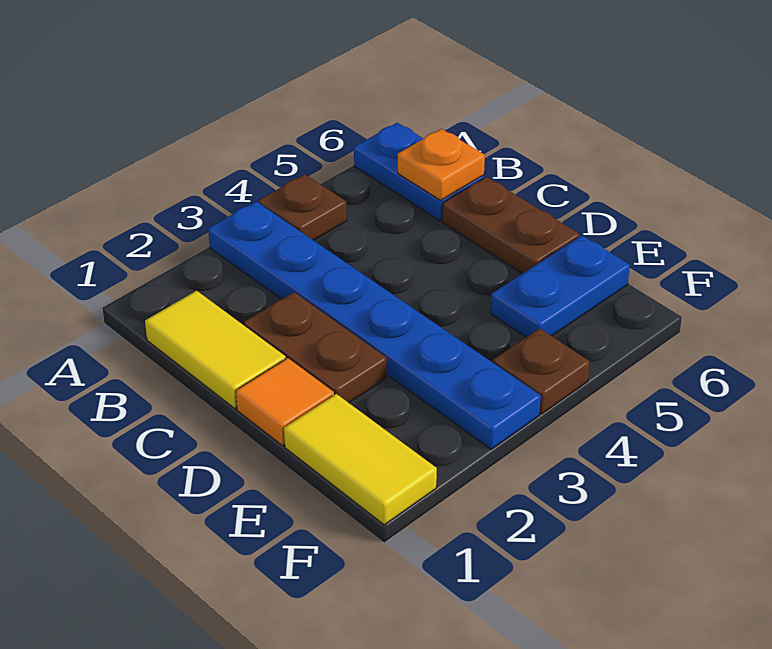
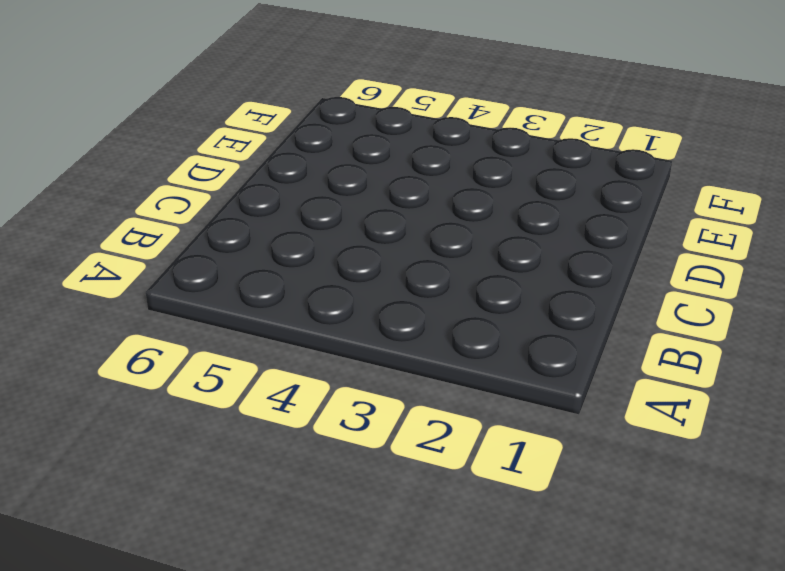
none -> blue 1x6 plate [208,202,541,449]
none -> brown 1x1 plate [259,174,347,240]

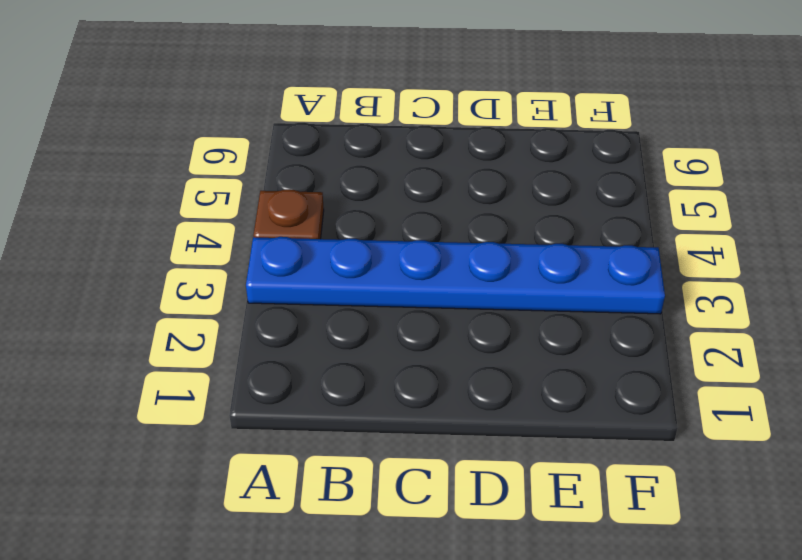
none -> blue 1x2 plate [354,123,484,221]
none -> yellow 1x2 tile [145,291,286,409]

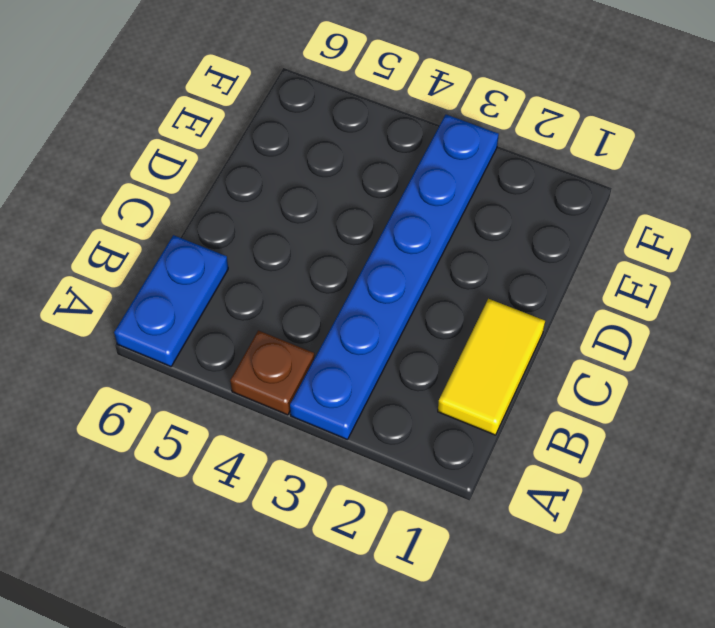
none -> brown 1x2 plate [244,292,387,403]
none -> brown 1x2 plate [442,177,579,274]

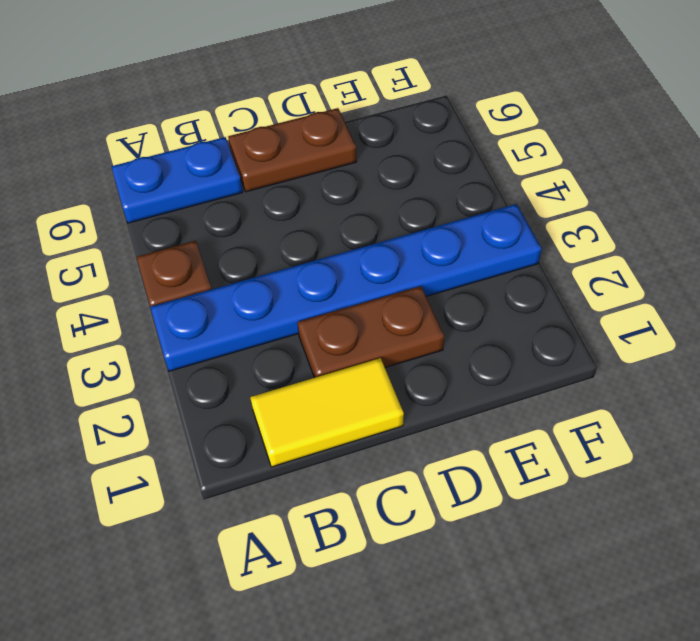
none -> orange 1x1 tile [236,358,334,446]
none -> yellow 1x2 tile [284,394,437,525]

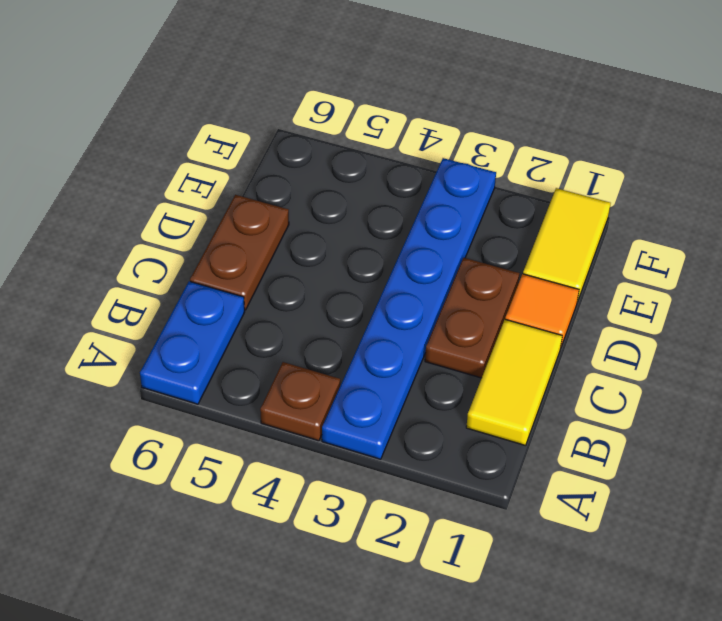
none -> blue 1x2 plate [490,235,630,337]
none -> brown 1x1 plate [493,328,590,414]

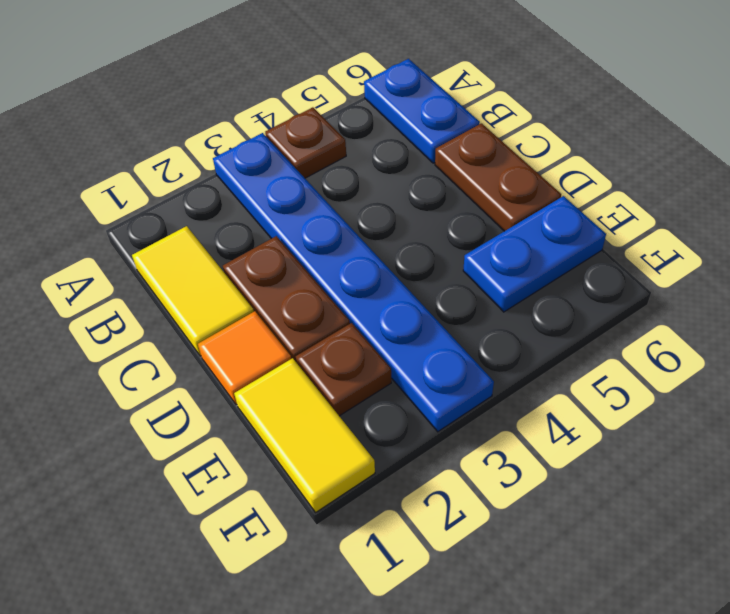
brown 1x1 plate [296,323,391,416] -> brown 1x1 plate moved to [493,328,590,414]
none -> orange 1x1 plate [398,129,485,200]

